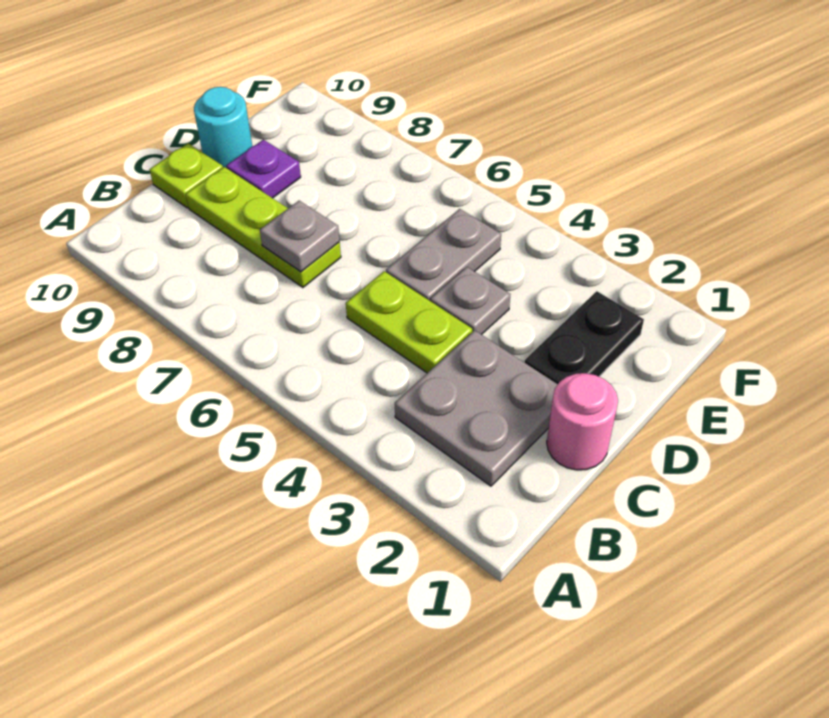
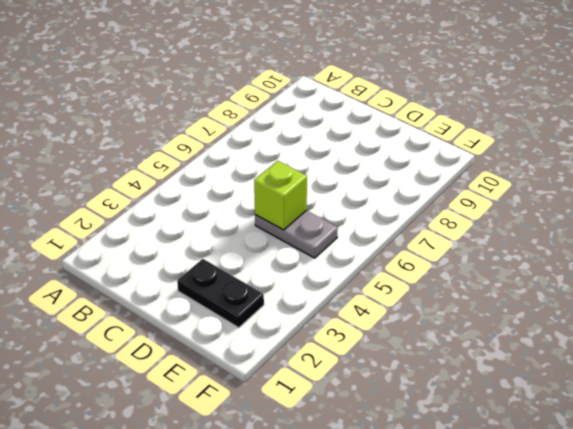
lime 1x1 brick [254,161,307,230] -> none
none -> grey 2x2 plate [395,330,558,486]
none -> pink 1x1 round brick [547,373,618,470]

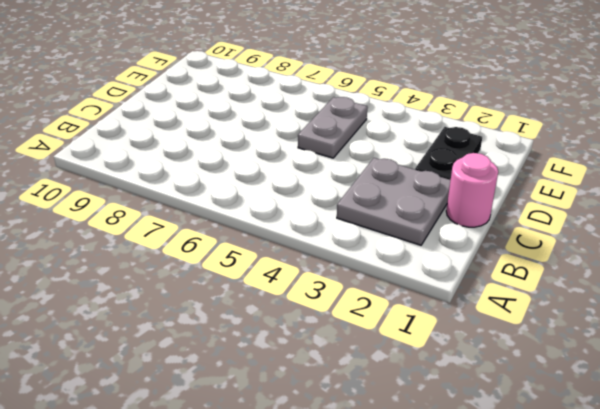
none -> lime 1x2 plate [346,271,472,373]
none -> lime 1x3 plate [186,167,341,287]

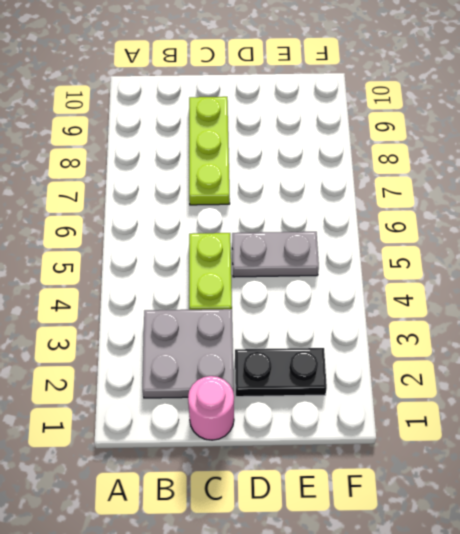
none -> lime 1x1 plate [150,143,223,208]
none -> grey 1x1 plate [430,267,510,335]

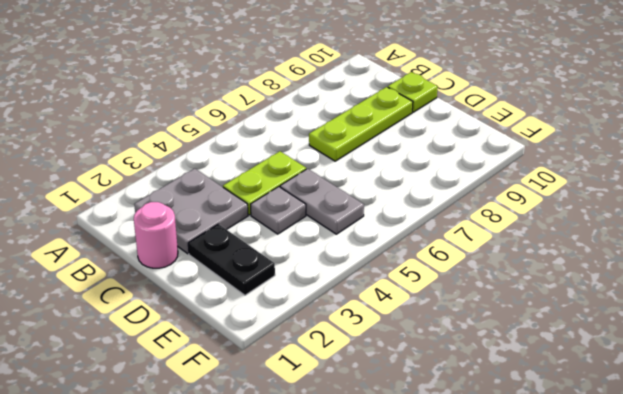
none -> purple 1x1 plate [226,140,301,198]
none -> cyan 1x1 round brick [194,87,252,168]

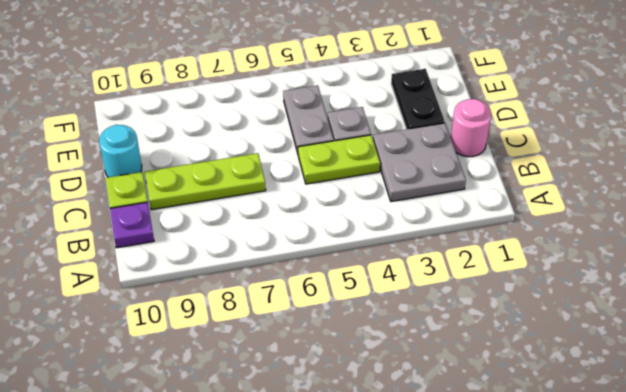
purple 1x1 plate [110,202,154,248] -> purple 1x1 plate moved to [226,140,301,198]
none -> grey 1x1 plate [260,201,340,272]

